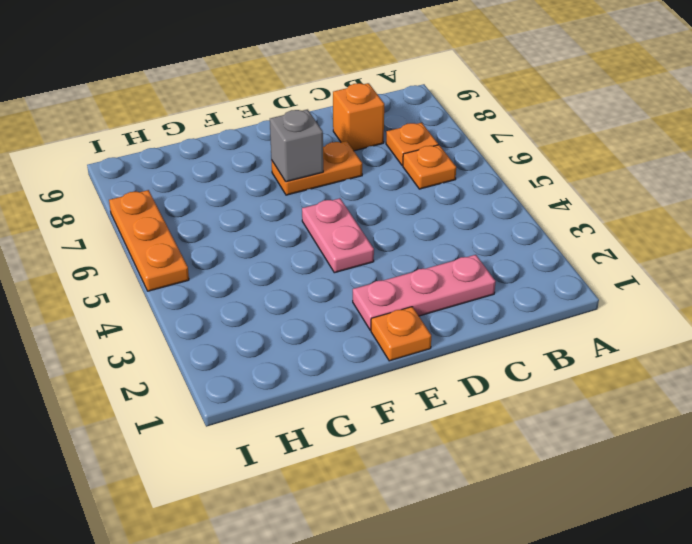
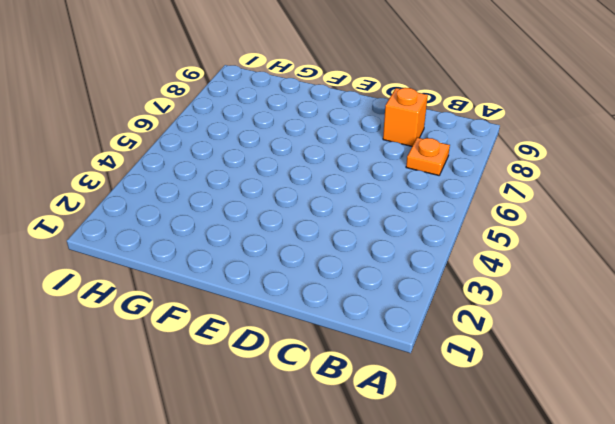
none -> orange 1x1 plate [403,145,456,189]
none -> pink 1x3 plate [353,255,496,330]

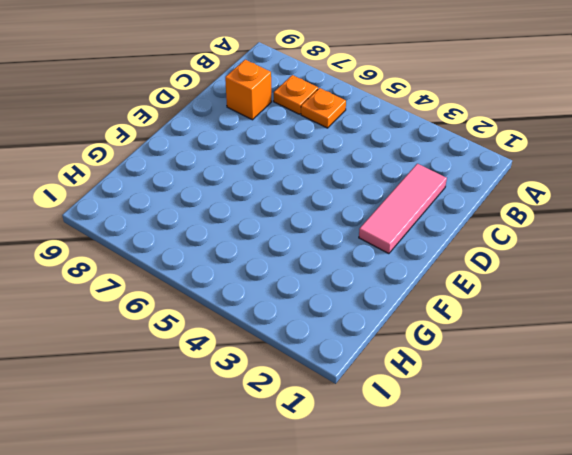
pink 1x3 tile [359,164,447,254] -> pink 1x3 plate [353,255,496,330]
none -> orange 1x2 plate [271,141,362,195]
none -> orange 1x1 plate [371,307,431,361]

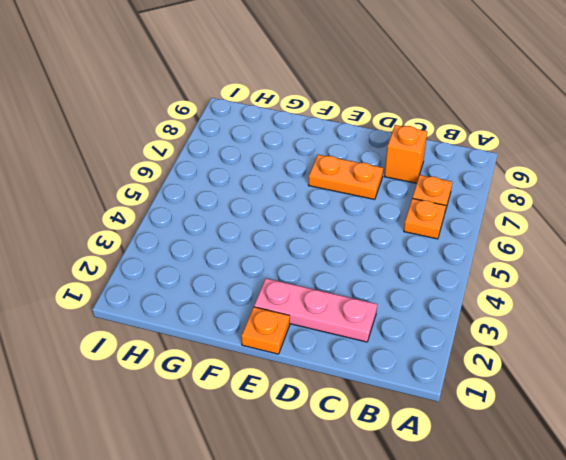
none -> pink 1x2 plate [302,198,374,273]
none -> orange 1x3 plate [109,190,189,291]

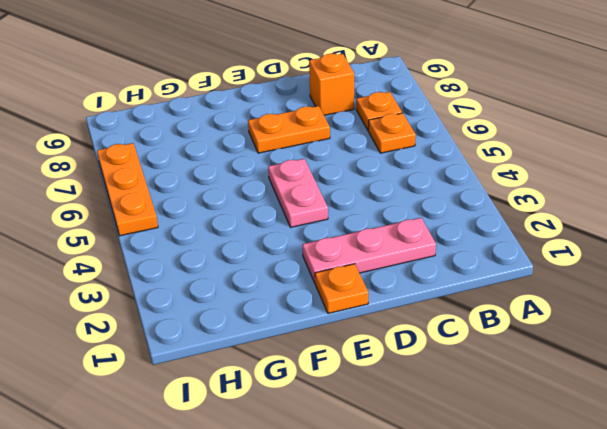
none -> grey 1x1 brick [270,110,323,182]

